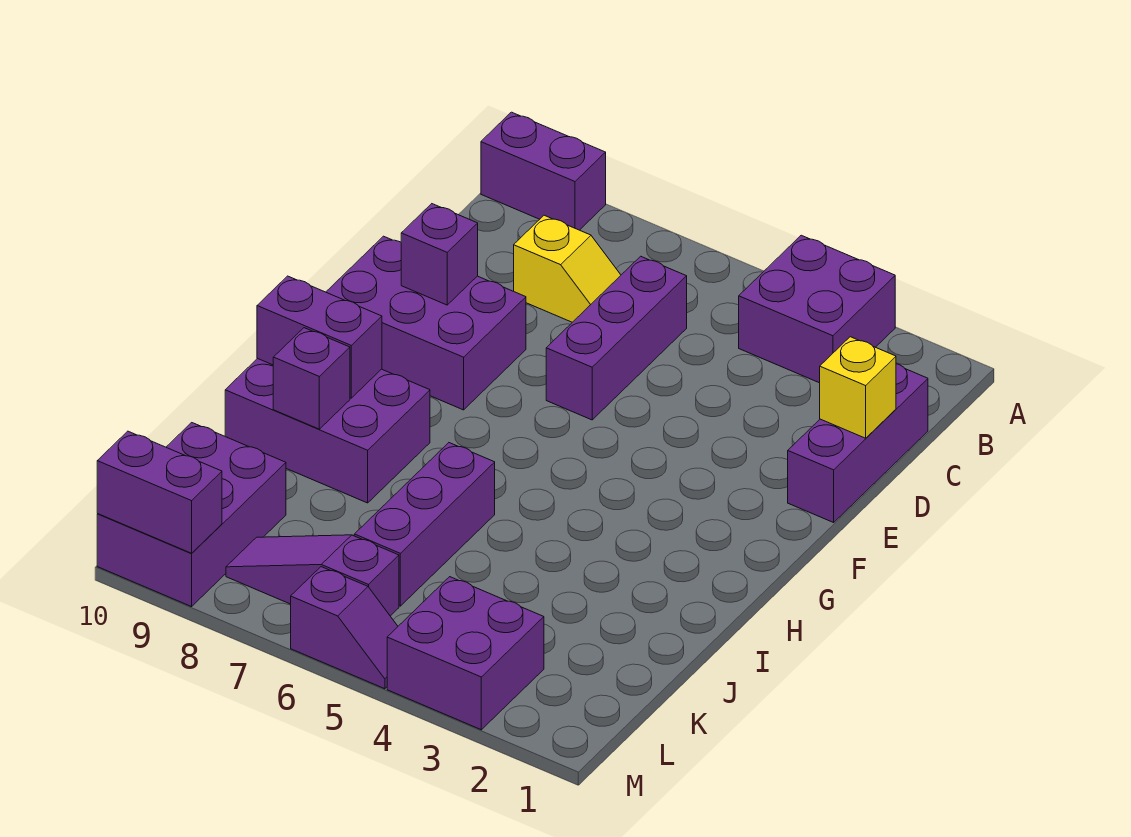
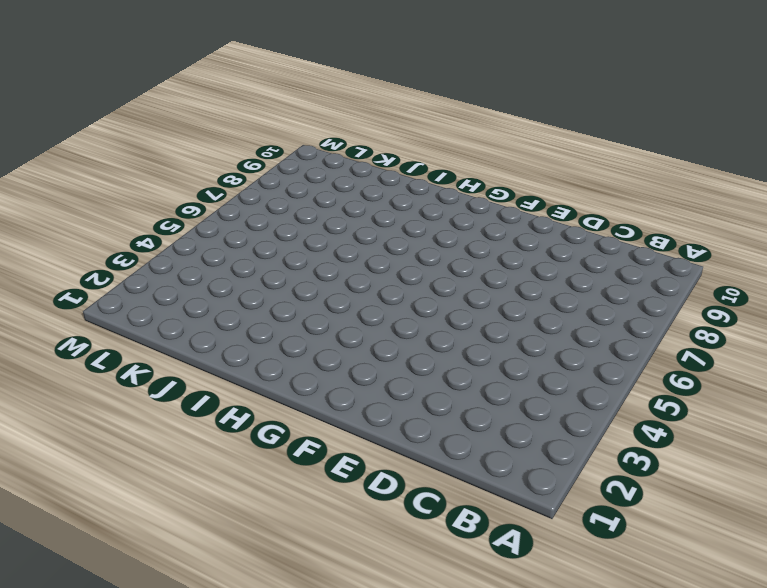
none -> purple 2x2 brick [739,235,895,383]
none -> purple 1x2 brick [481,112,606,230]
none -> purple 1x3 brick [788,364,928,522]

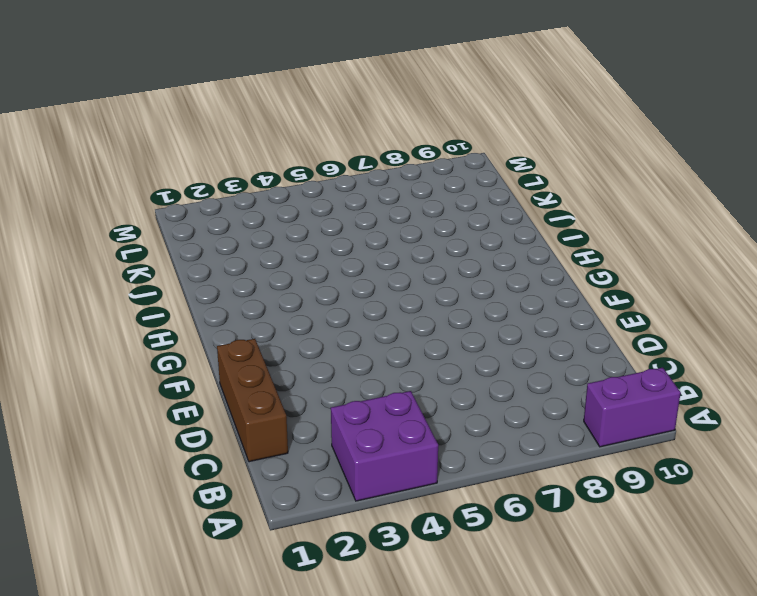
brown 1x3 brick [217,339,288,462] -> purple 1x3 brick [788,364,928,522]
none -> purple 1x3 brick [546,256,687,420]
none -> yellow 1x2 slope [514,215,621,322]
none -> purple 2x3 brick [326,236,526,410]

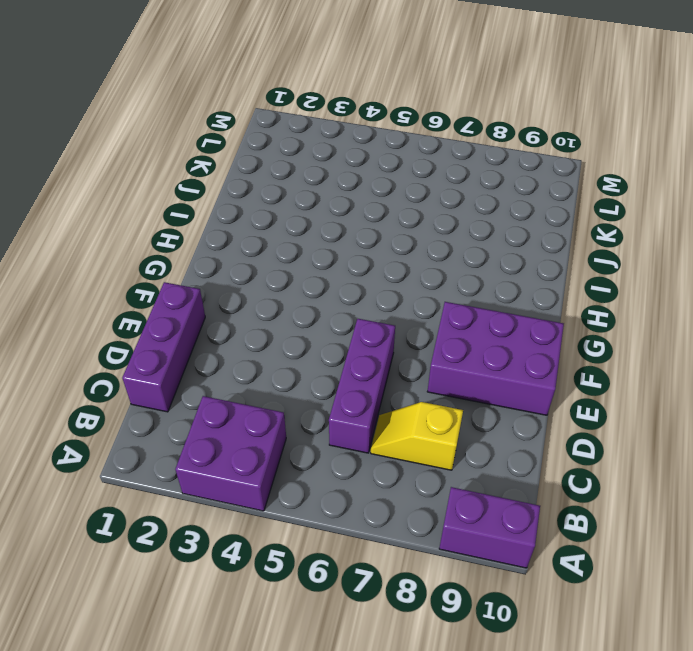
none -> purple 2x3 brick [225,358,430,503]
none -> purple 1x3 brick [354,443,495,606]
none -> purple 2x3 brick [97,423,286,607]

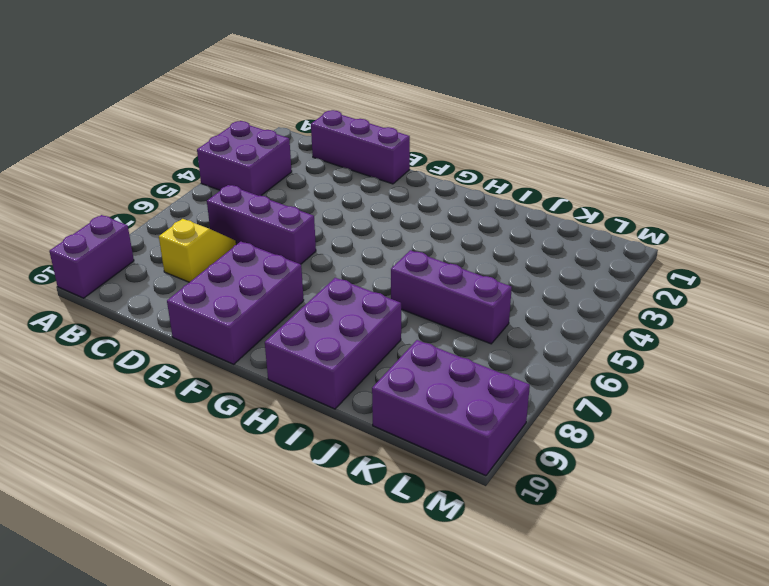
none -> purple 2x2 brick [387,577,544,730]
none -> purple 1x3 slope [226,535,399,616]
none -> purple 1x2 slope [291,567,398,689]

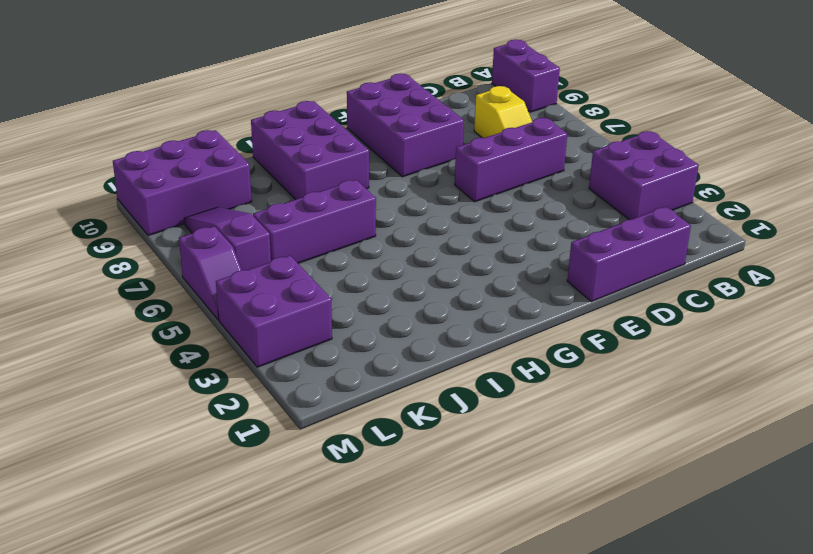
none -> yellow 1x1 brick [820,337,896,438]
none -> purple 1x1 brick [401,204,478,305]
none -> purple 1x2 brick [257,276,382,398]

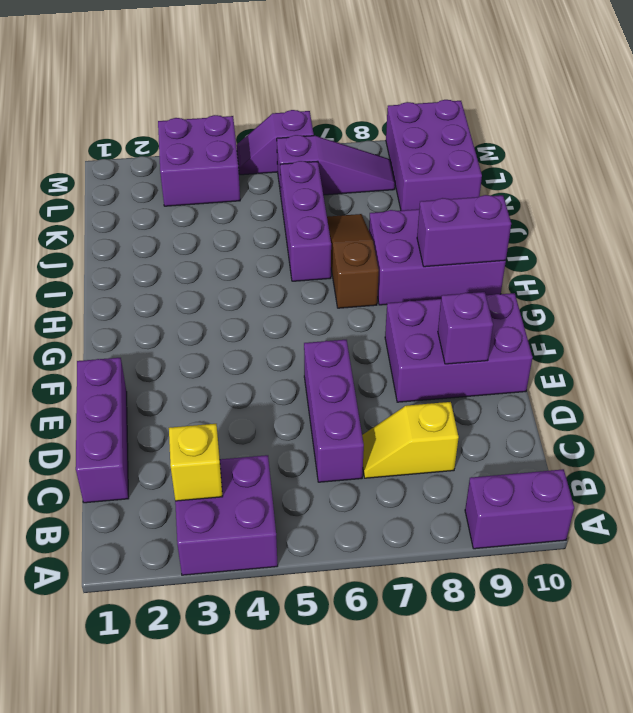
yellow 1x1 brick [169,424,223,501] -> yellow 1x1 brick moved to [820,337,896,438]
brown 1x3 slope [327,214,379,308] -> none
none -> purple 1x1 brick [273,328,350,429]
none -> purple 1x2 brick [97,431,222,553]

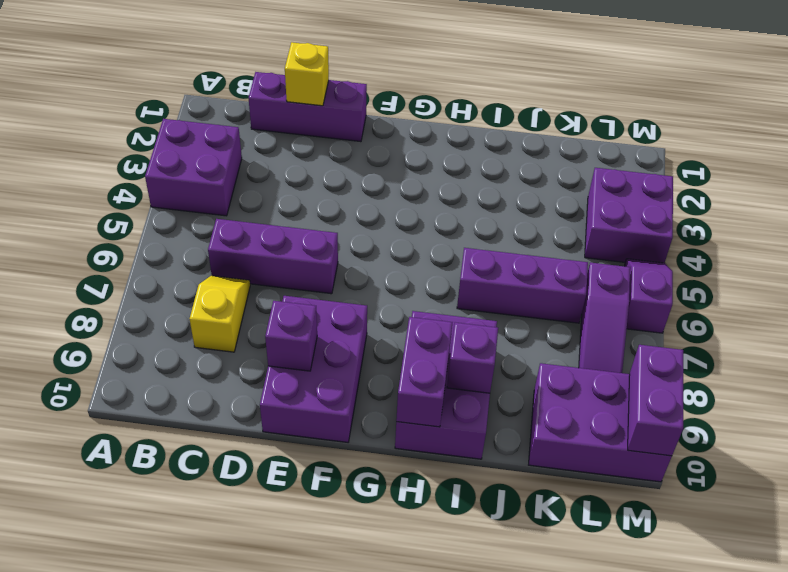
none -> purple 1x2 brick [481,112,606,230]

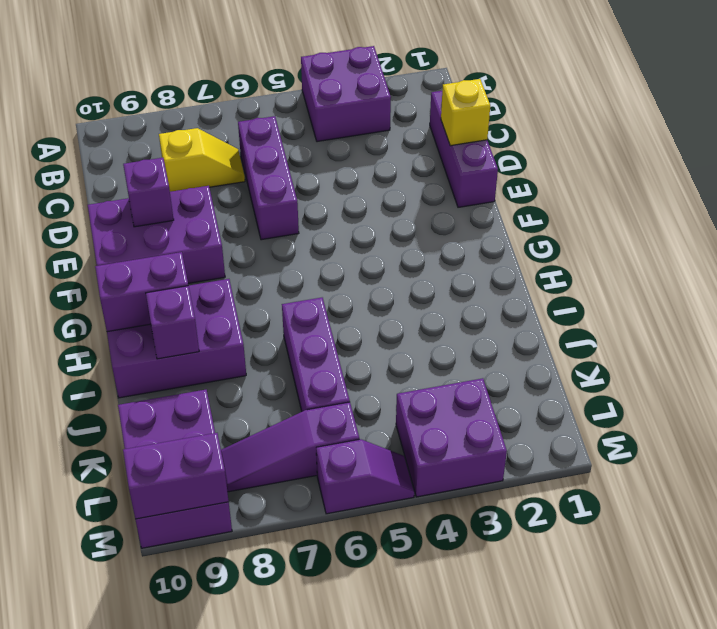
none -> purple 1x2 brick [481,112,606,230]

